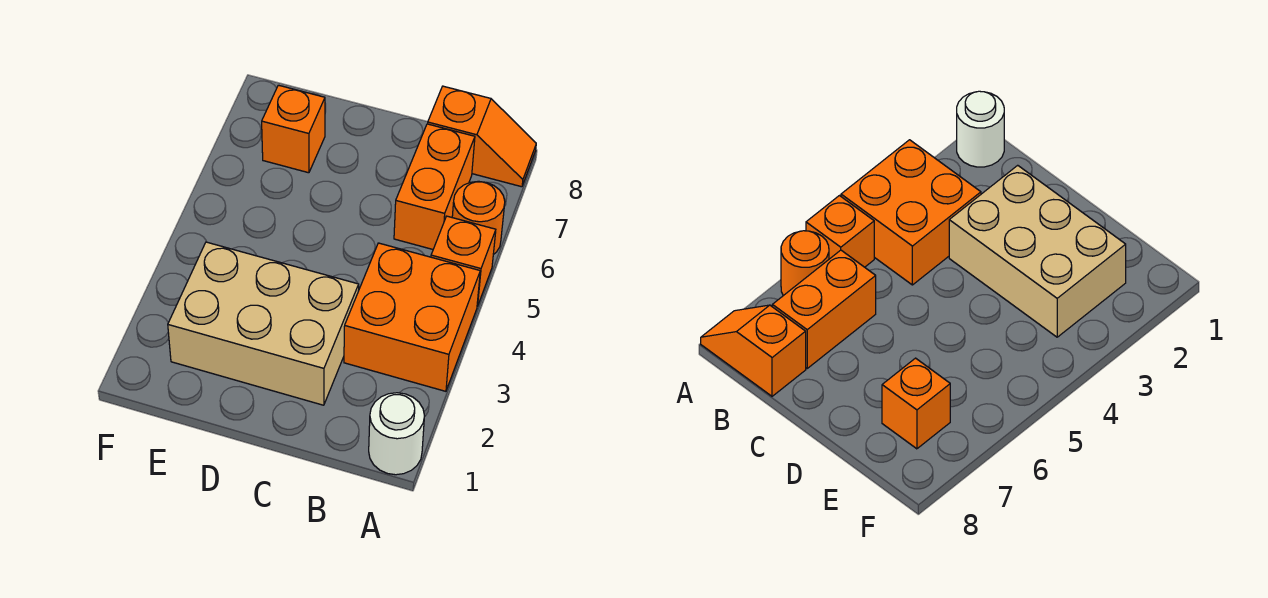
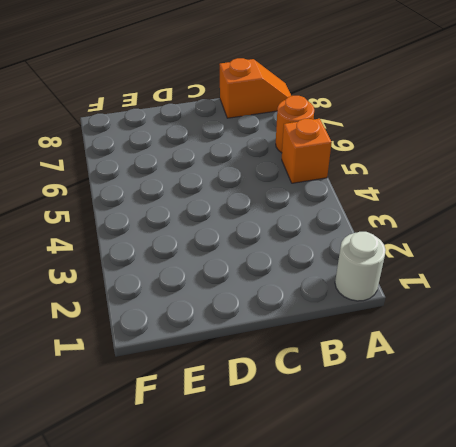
none -> orange 2x2 brick [344,243,480,391]
none -> orange 1x2 brick [394,124,475,249]

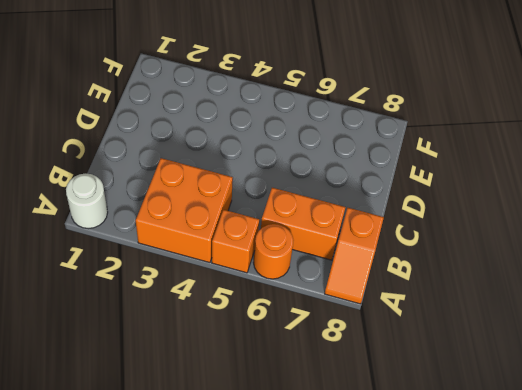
none -> tan 2x3 brick [168,242,359,405]
none -> orange 1x1 brick [262,85,325,173]

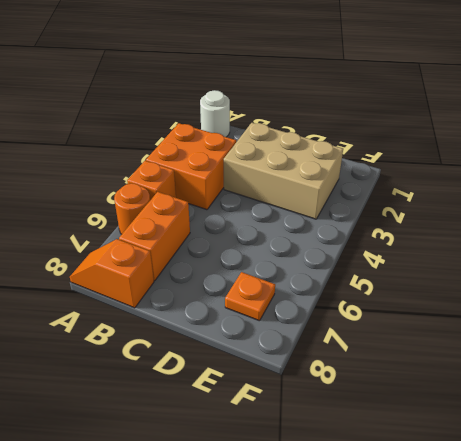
orange 1x1 plate [225,272,275,321] -> orange 1x1 brick [262,85,325,173]

